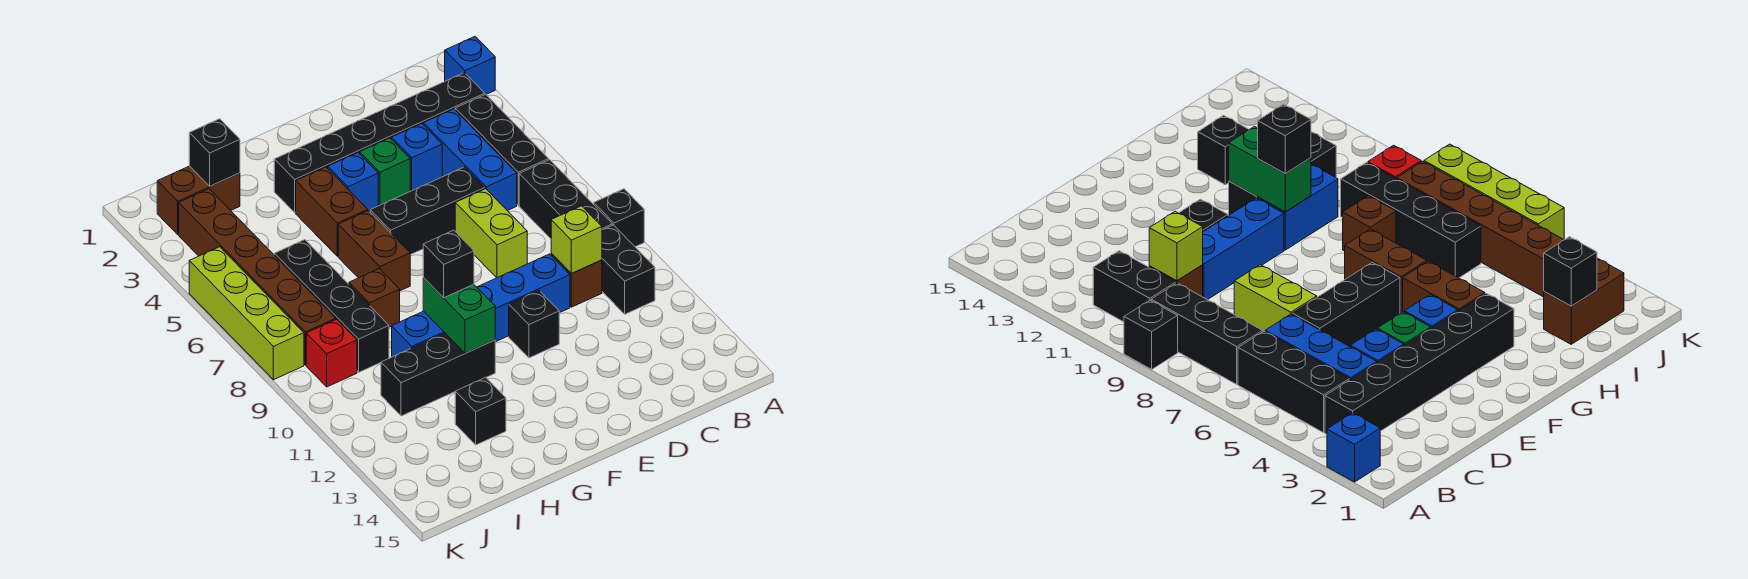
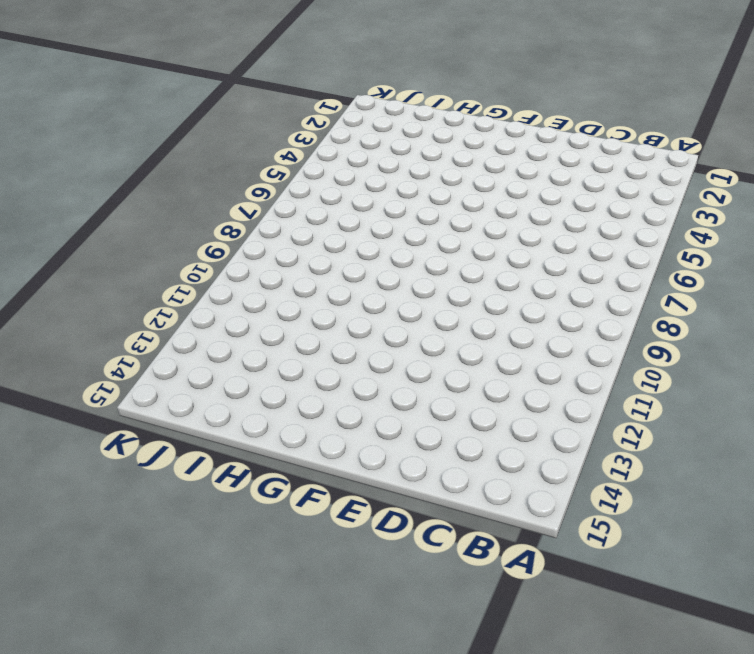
none -> blue 1x1 brick [445,37,495,94]
none -> black 1x1 brick [594,189,644,247]
none -> black 1x6 brick [274,73,485,213]
none -> black 1x3 brick [455,94,549,205]

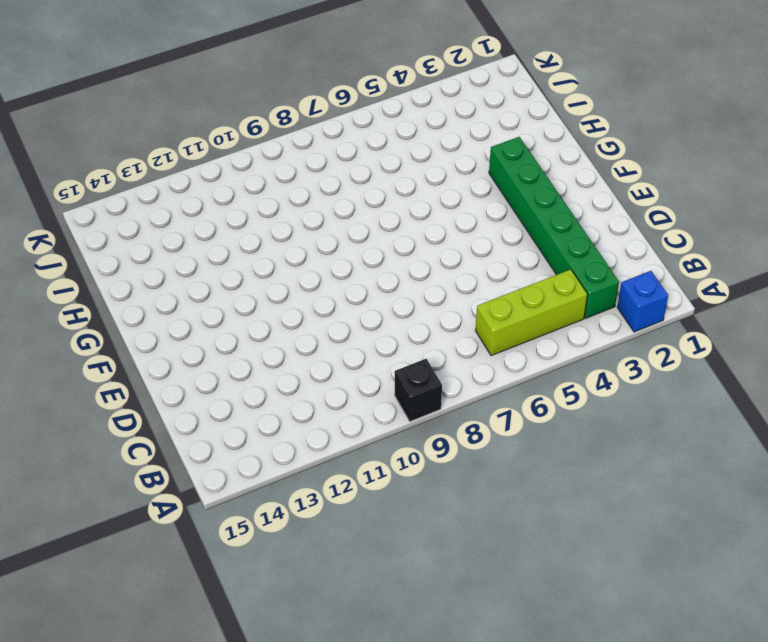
green 1x6 brick [489,137,619,318] -> black 1x6 brick [274,73,485,213]
lime 1x3 brick [475,270,587,356] -> black 1x3 brick [455,94,549,205]
none -> black 1x3 brick [519,160,612,239]
none -> black 1x2 brick [602,225,655,314]
none -> blue 1x3 brick [423,109,517,211]
none -> brown 1x1 brick [551,254,602,307]

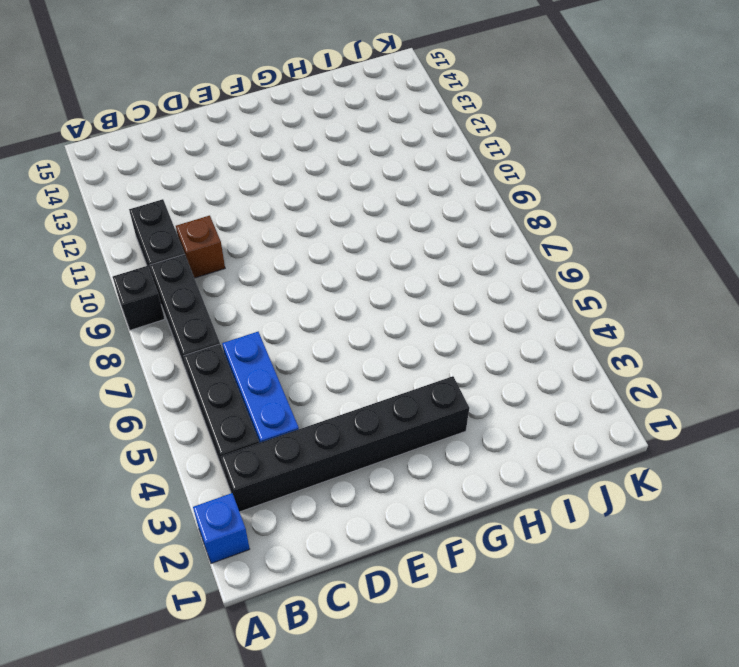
none -> blue 1x1 brick [392,124,442,191]
none -> black 1x3 brick [370,167,485,255]
none -> lime 1x2 brick [455,189,527,278]
none -> blue 1x3 brick [477,254,570,342]

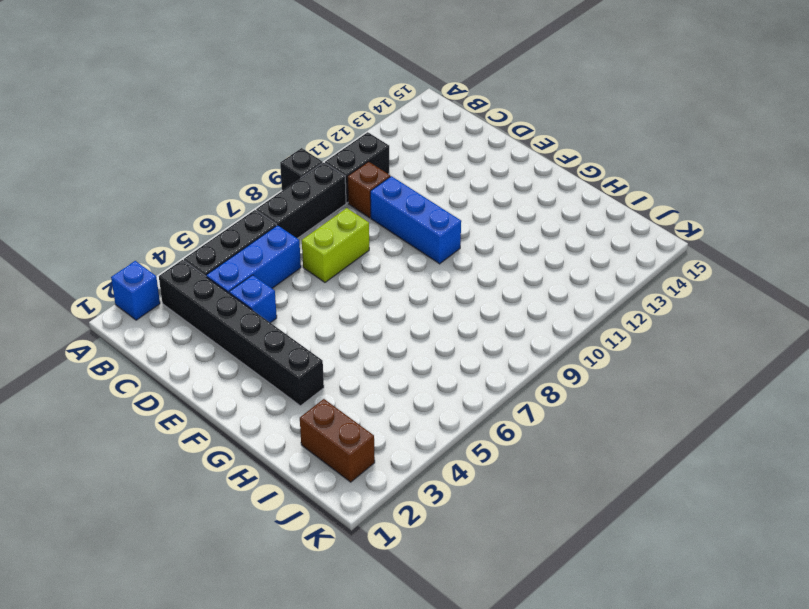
none -> black 1x3 brick [370,167,485,255]
none -> green 1x1 brick [360,138,410,205]
none -> black 1x1 brick [509,290,559,358]
none -> blue 1x1 brick [328,153,378,210]

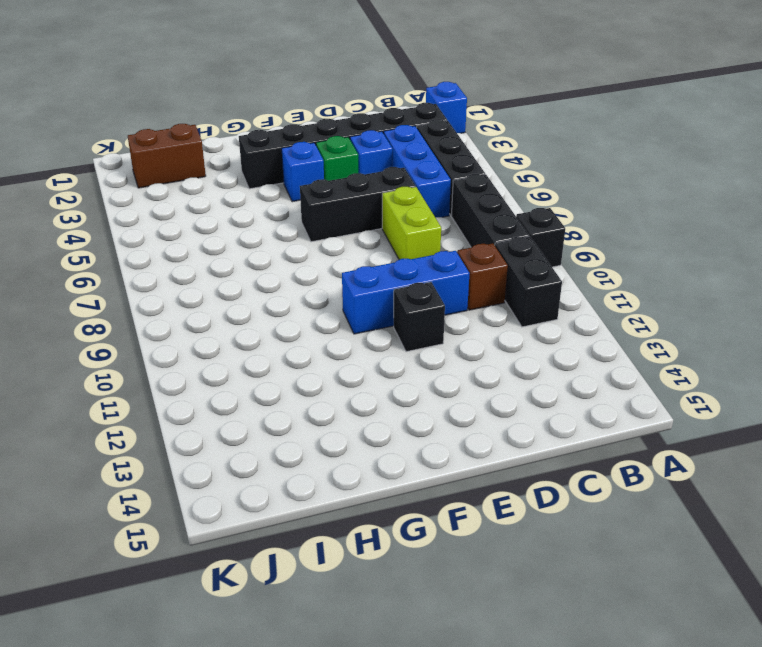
none -> brown 1x2 brick [296,167,368,256]
none -> brown 1x2 brick [338,210,410,291]
none -> blue 1x2 brick [392,311,445,357]
none -> black 1x3 brick [381,333,495,416]

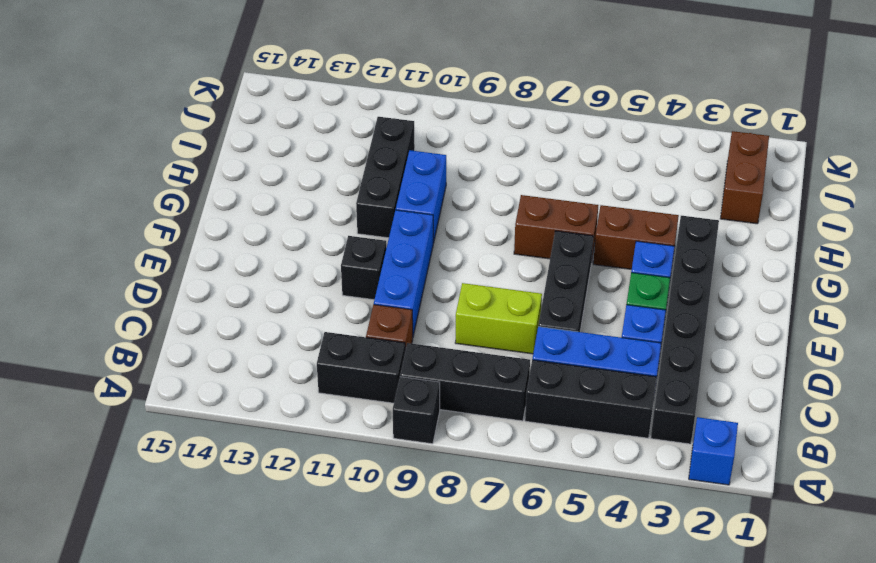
none -> brown 1x1 brick [349,269,400,327]
none -> black 1x1 brick [455,377,506,445]
none -> black 1x4 brick [274,240,389,372]
none -> brown 1x6 brick [179,189,336,365]

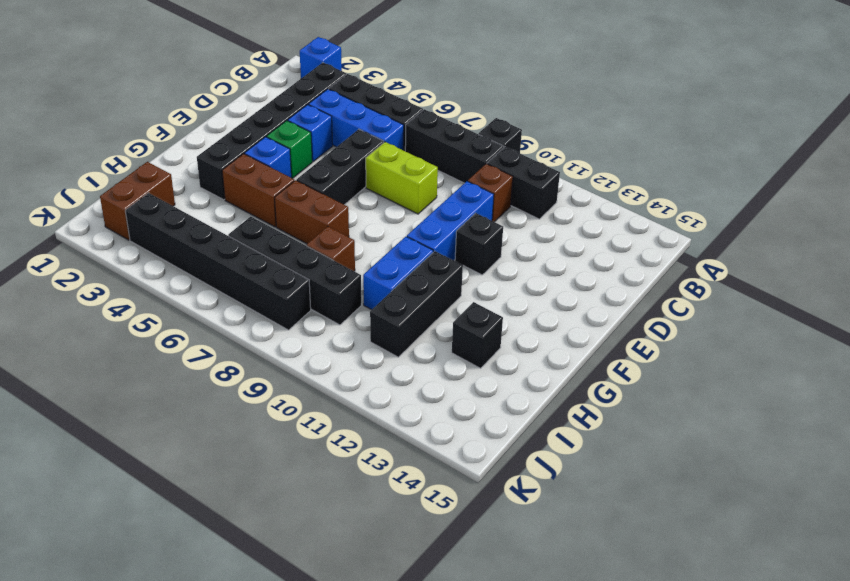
black 1x6 brick [125,193,311,330] -> brown 1x6 brick [179,189,336,365]
none -> red 1x1 brick [306,319,357,387]
none -> lime 1x4 brick [189,247,304,380]
none -> lime 1x1 brick [551,206,602,274]
none -> green 1x2 brick [423,278,495,353]

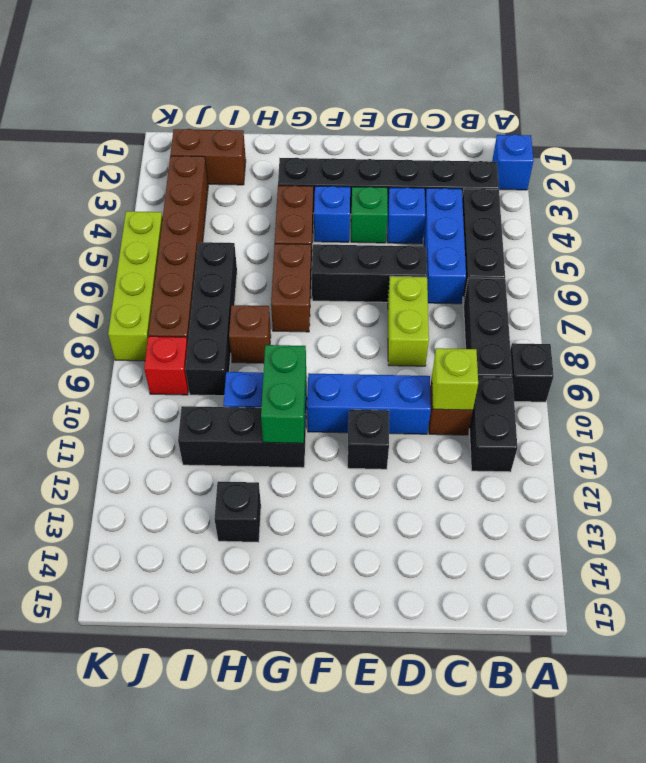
none -> black 1x1 brick [189,119,240,186]
none -> black 1x1 brick [423,230,474,298]

